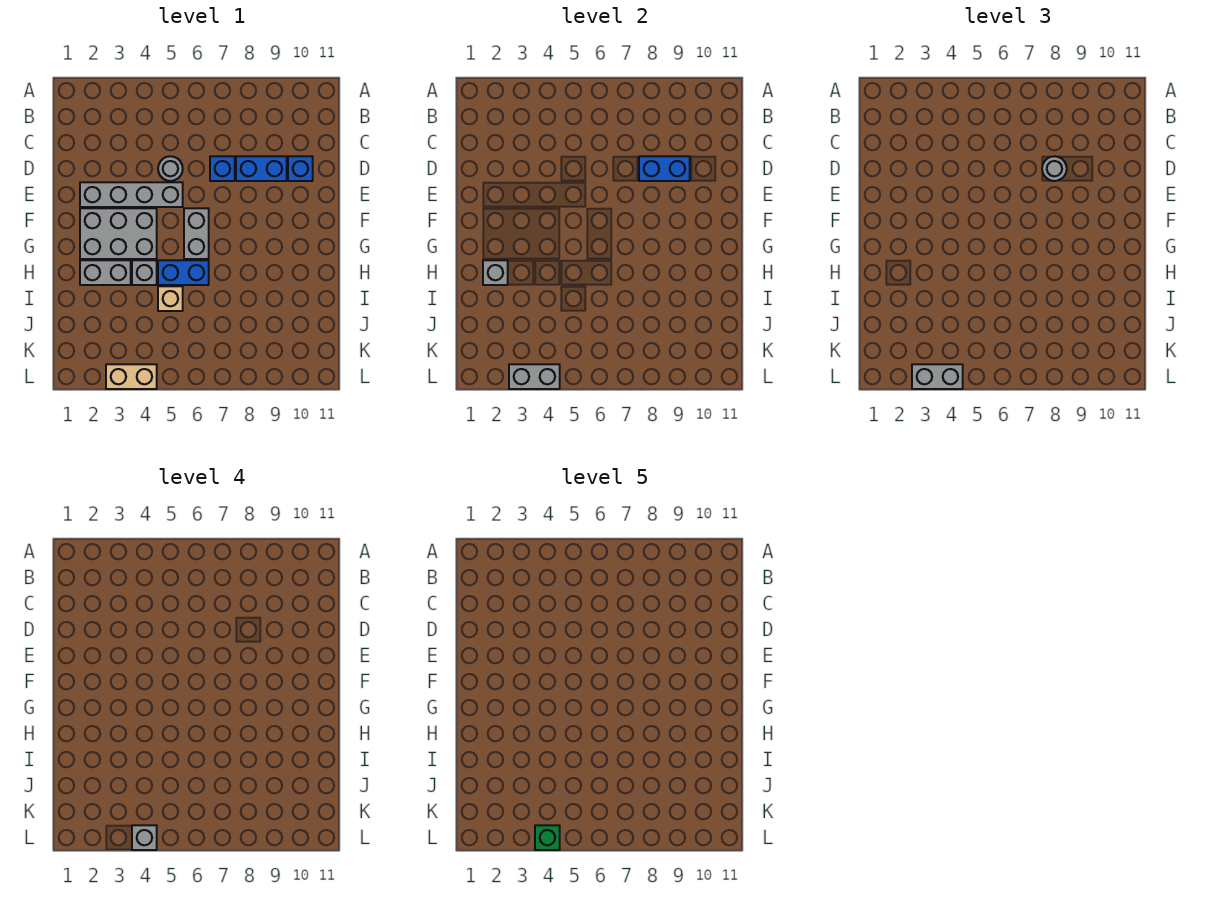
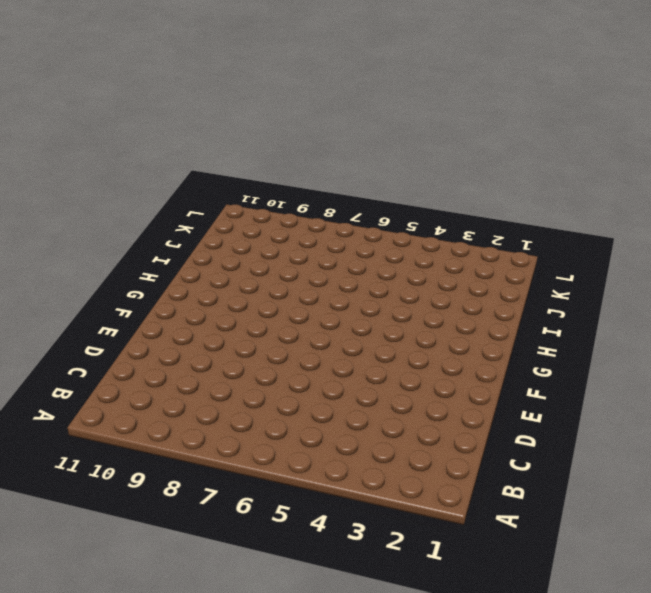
none -> grey 1x1 round brick [158,156,183,181]
none -> blue 1x1 brick [210,156,235,181]
none -> blue 1x2 brick [236,156,287,181]

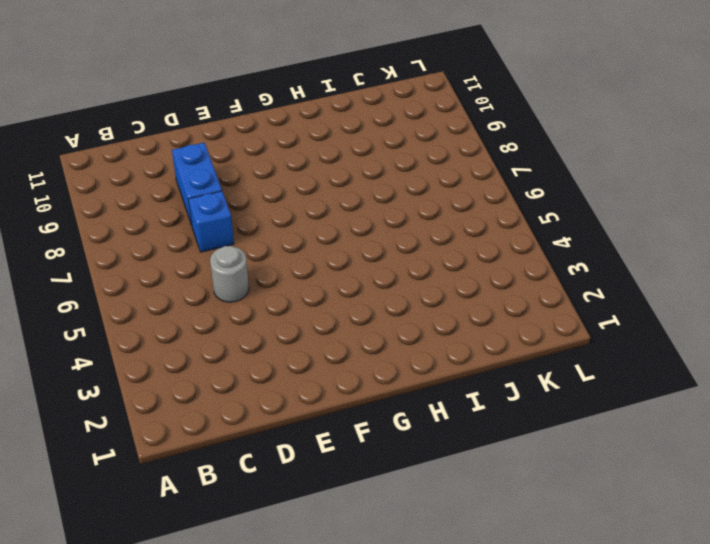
none -> blue 1x1 brick [288,156,313,181]
none -> grey 1x4 brick [80,182,183,207]
none -> grey 2x3 brick [80,208,157,259]

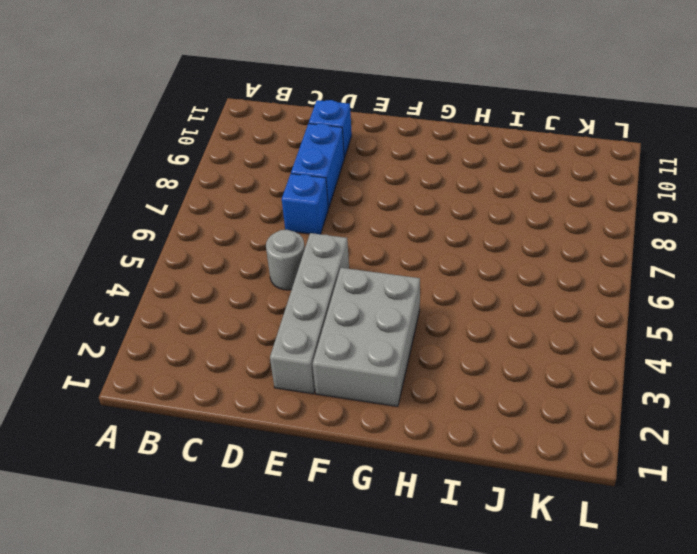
none -> grey 1x2 brick [184,208,209,259]
none -> grey 1x2 brick [80,260,131,285]
none -> grey 1x1 brick [132,260,157,285]

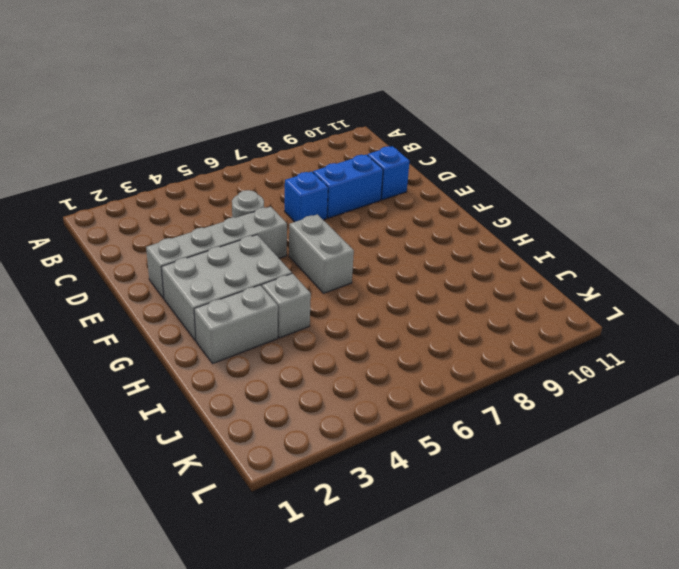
none -> blue 1x2 brick [158,260,209,285]
none -> tan 1x1 brick [158,286,183,311]
none -> tan 1x2 brick [106,364,157,389]

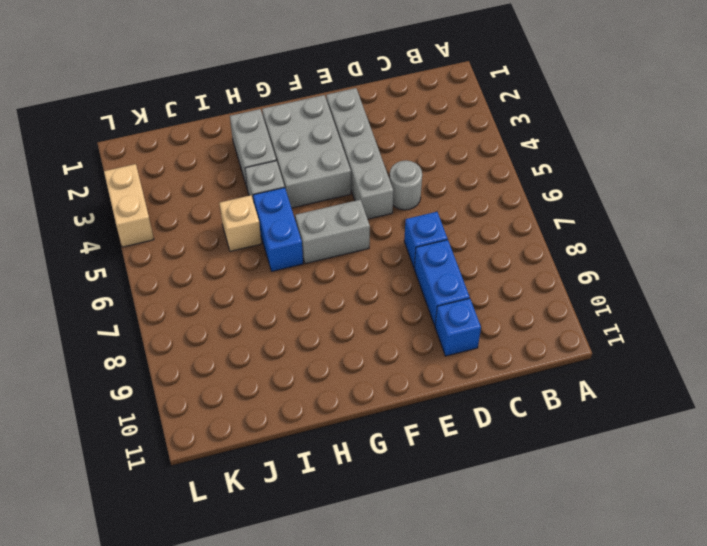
none -> blue 1x2 brick [639,156,690,181]
none -> grey 1x1 brick [483,260,508,285]
none -> grey 1x2 brick [509,364,560,389]

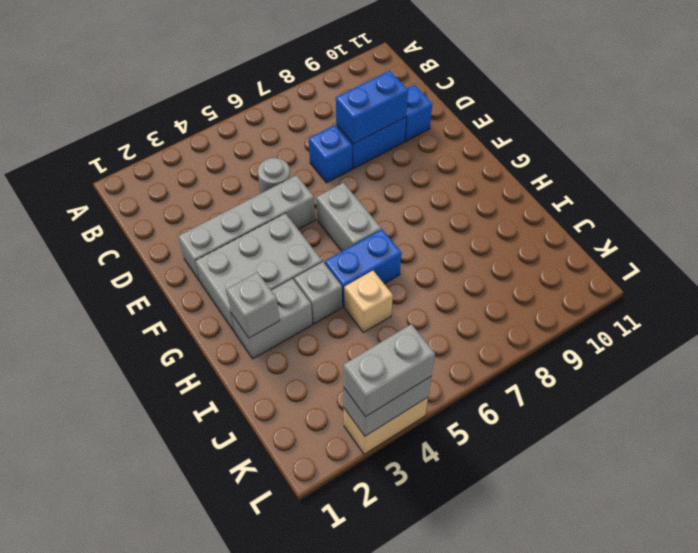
none -> grey 1x1 round brick [1042,156,1067,181]
none -> grey 1x1 brick [132,825,157,850]
none -> green 1x1 brick [535,825,560,850]

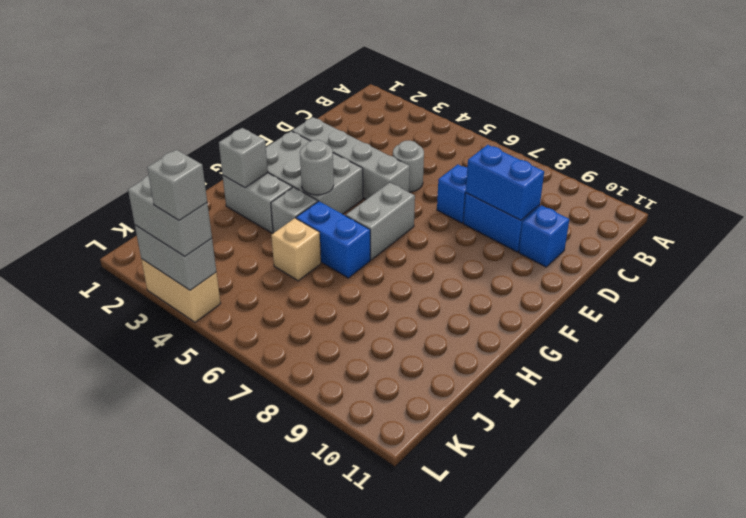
grey 1x1 round brick [300,140,334,195] -> grey 1x1 round brick moved to [1042,156,1067,181]
none -> green 1x1 brick [535,825,560,850]

